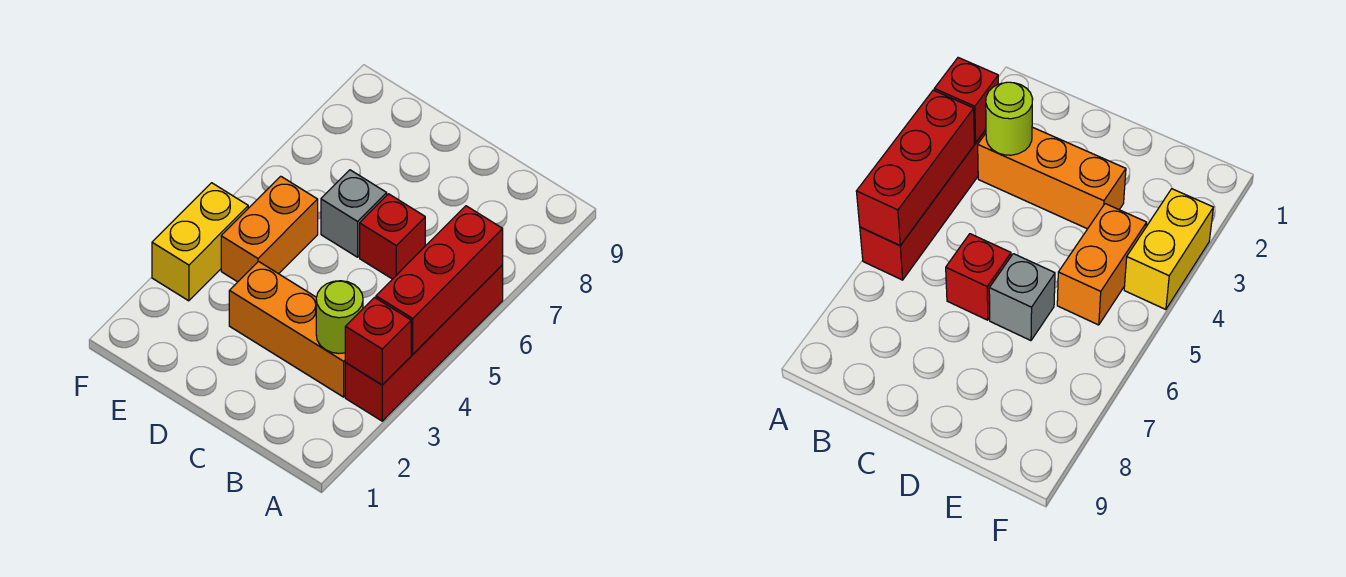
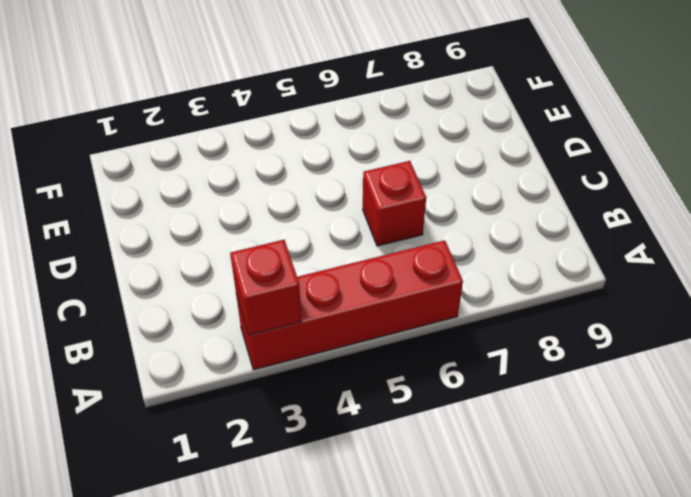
none -> orange 1x3 brick [229,262,346,397]
none -> grey 1x1 brick [321,170,387,257]

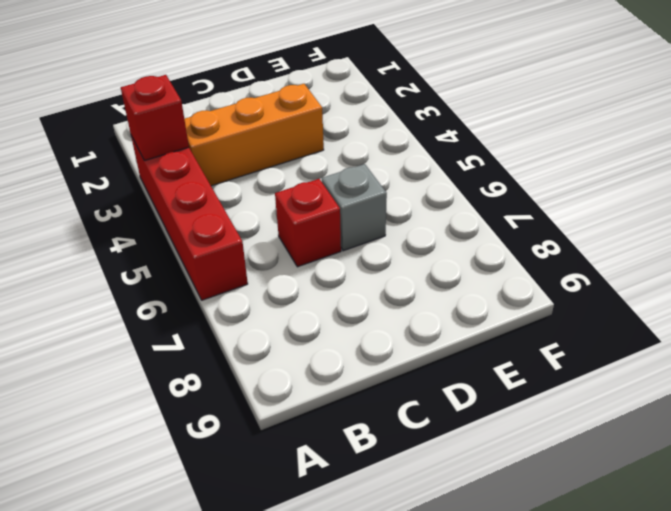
none -> orange 1x2 brick [221,176,318,282]
none -> yellow 1x2 brick [152,183,248,301]

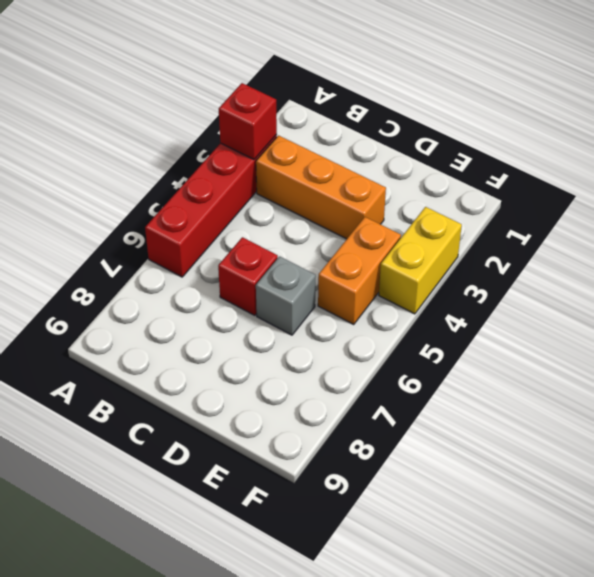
none -> red 1x3 brick [376,206,503,354]
none -> lime 1x1 round brick [316,281,363,354]

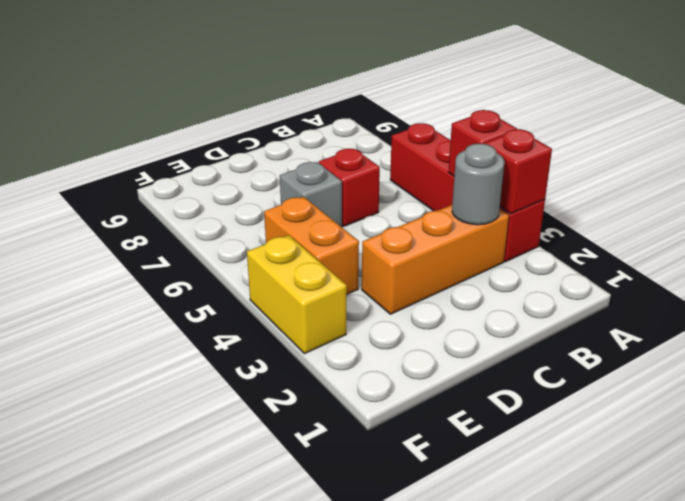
red 1x1 brick [448,110,517,176] -> red 1x3 brick [376,206,503,354]
grey 1x1 round brick [452,144,504,225] -> lime 1x1 round brick [316,281,363,354]

